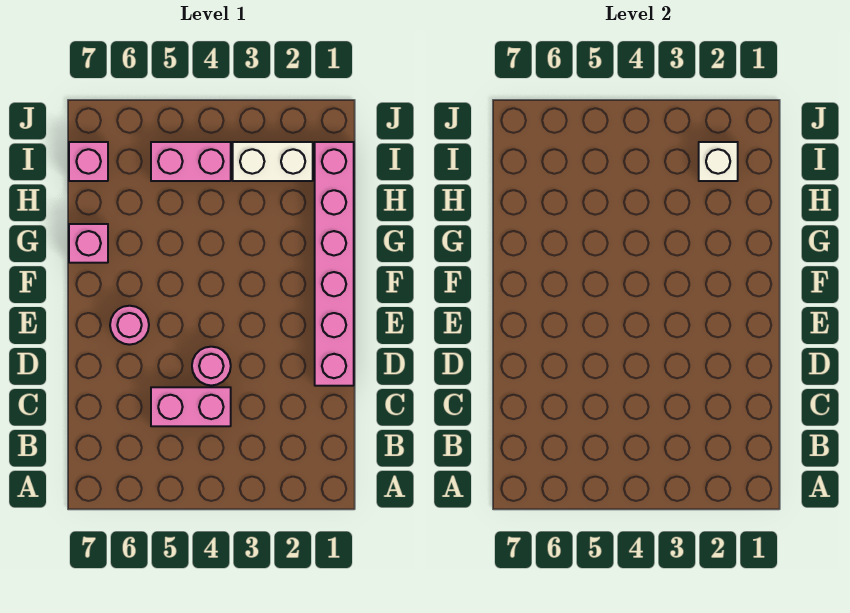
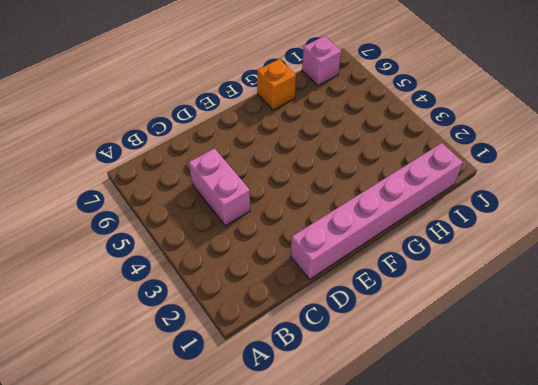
orange 1x1 brick [257,59,296,110] -> pink 1x1 brick [69,224,108,263]
none -> pink 1x1 round brick [192,347,231,385]
none -> pink 1x1 round brick [110,306,149,345]

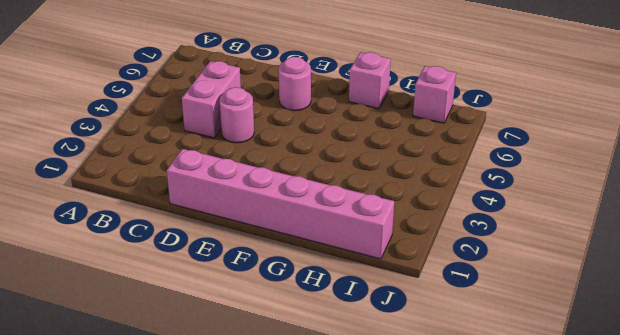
none -> white 1x2 brick [233,142,313,181]
none -> pink 1x2 brick [151,142,231,181]

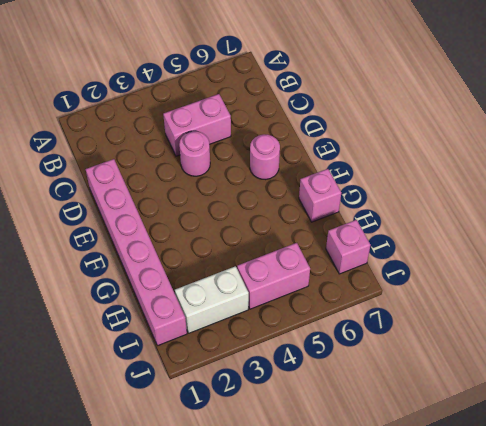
none -> white 1x1 brick [699,142,738,181]

